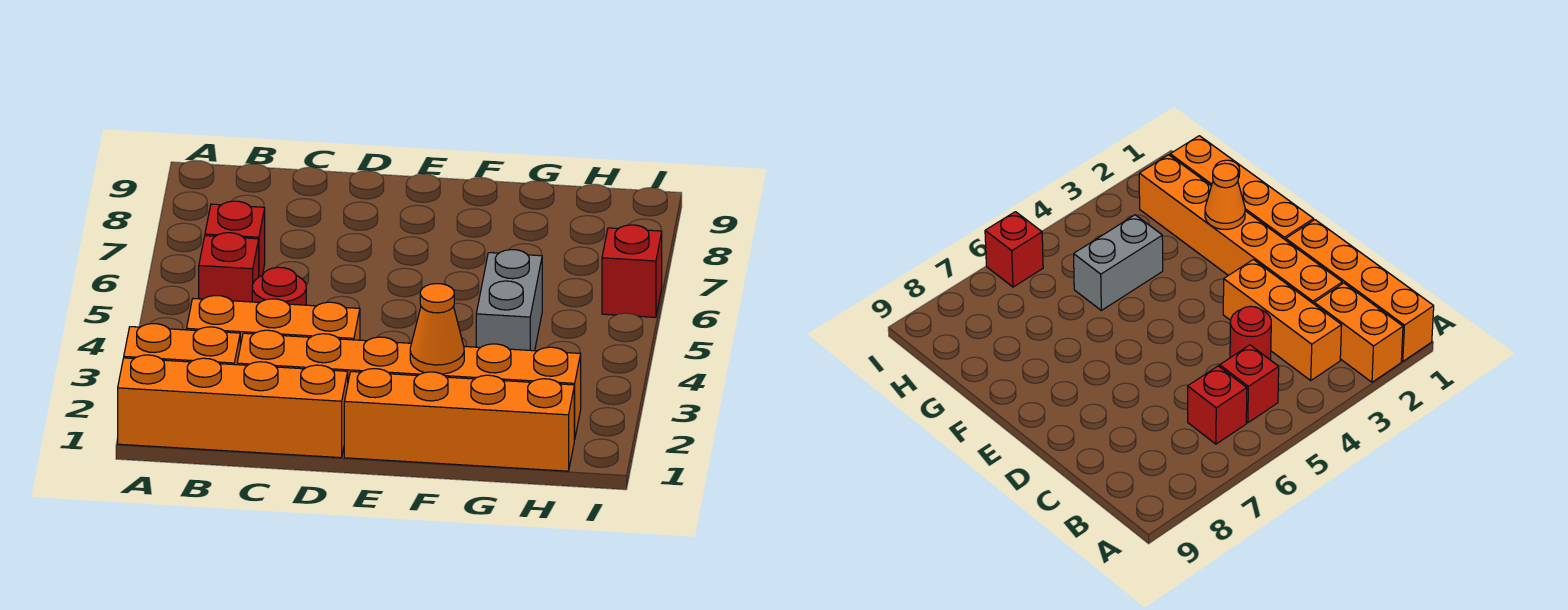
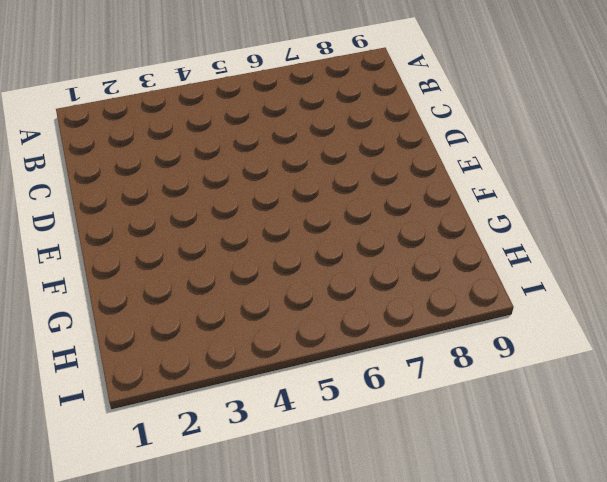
none -> orange 1x4 brick [118,355,348,458]
none -> orange 1x2 brick [124,324,240,365]

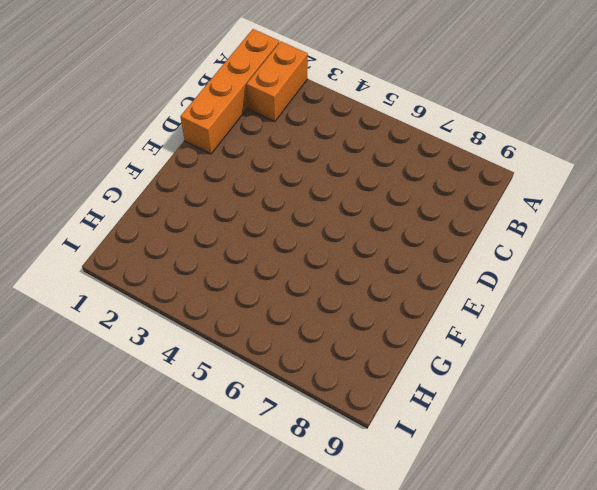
none -> orange 1x3 brick [187,296,360,346]
none -> red 1x1 brick [199,233,259,302]

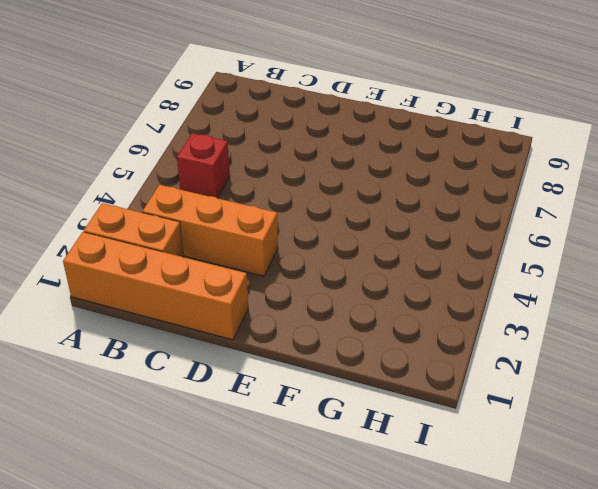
none -> red 1x1 brick [205,201,265,277]
none -> orange 1x6 brick [237,330,581,439]

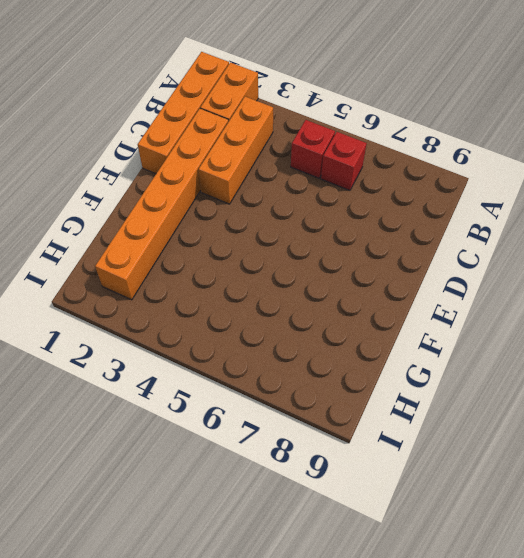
none -> red 1x1 round brick [252,267,306,305]
none -> orange 1x4 brick [344,369,575,471]

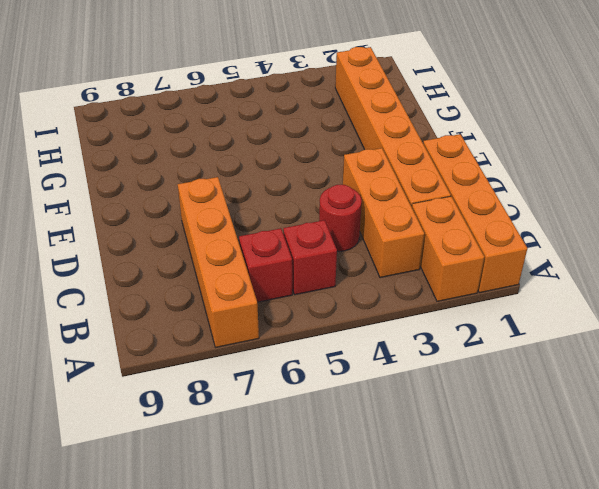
orange 1x4 brick [178,177,259,348] -> orange 1x4 brick moved to [344,369,575,471]
none -> grey 1x2 brick [476,250,542,351]
none -> red 1x1 brick [602,225,662,317]

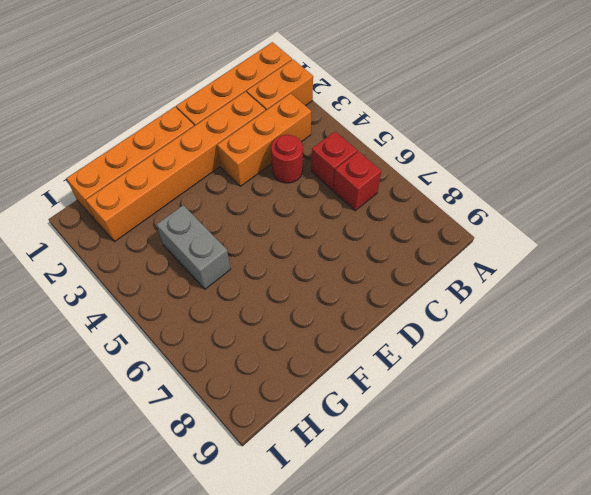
none -> red 1x1 brick [602,225,662,317]
none -> orange 1x1 cone [410,284,464,374]

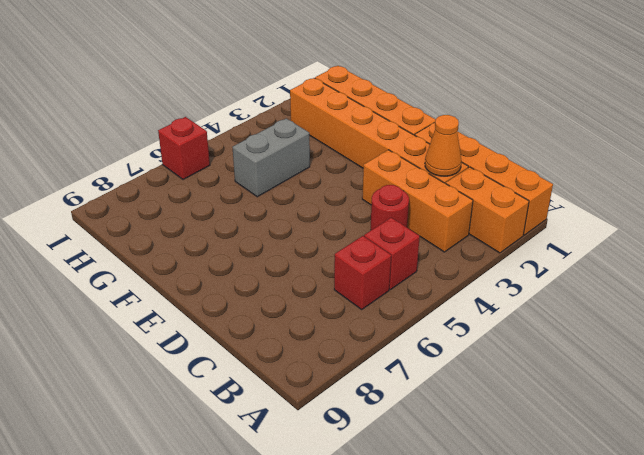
orange 1x1 cone [425,115,462,176] -> orange 1x1 cone moved to [410,284,464,374]

